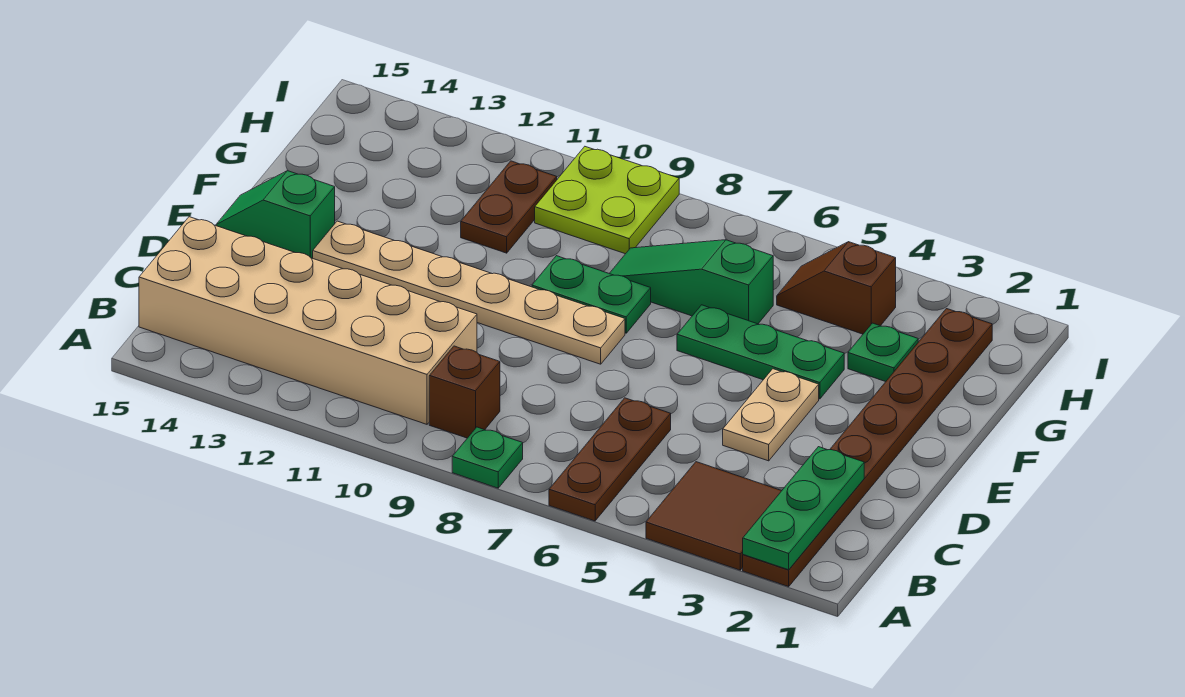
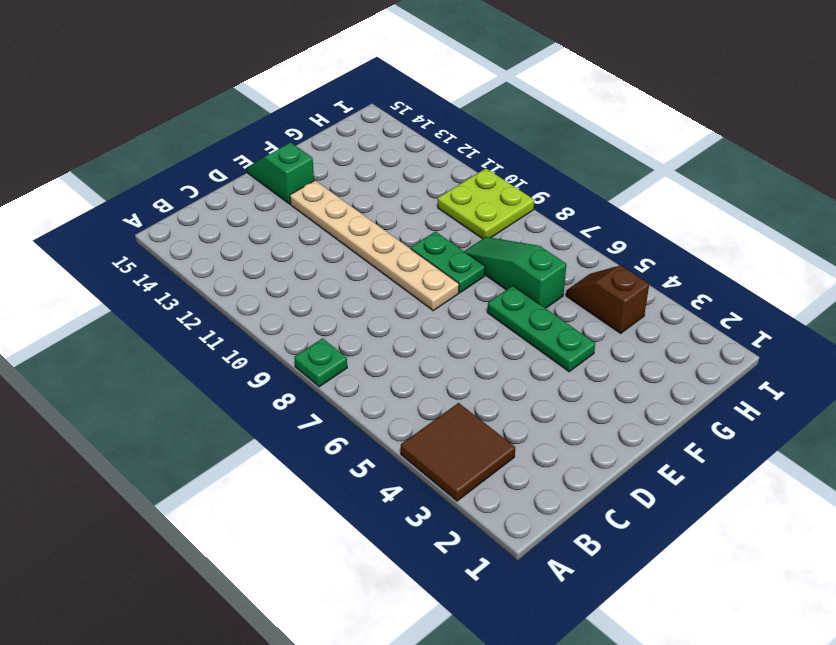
none -> brown 1x8 plate [743,309,992,587]
none -> brown 1x3 plate [549,398,671,521]
none -> brown 1x1 brick [429,346,500,438]

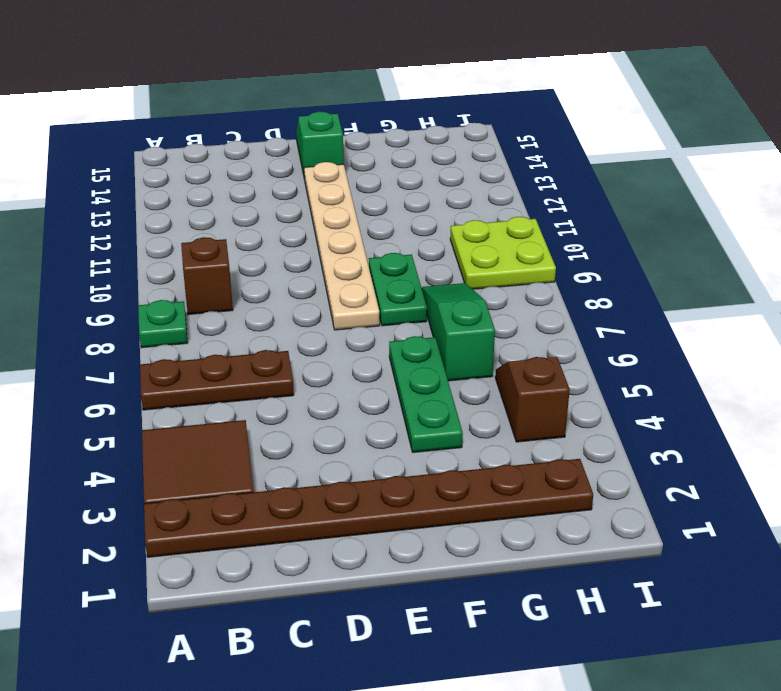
none -> tan 2x6 brick [139,217,477,424]
none -> tan 1x2 plate [723,369,819,461]
none -> green 1x1 plate [848,323,918,382]

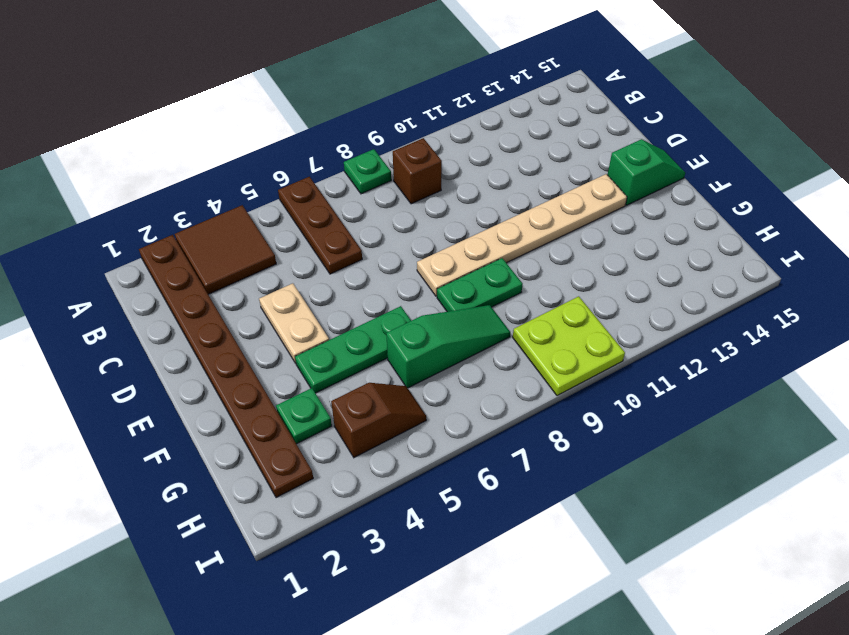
none -> tan 2x6 brick [139,217,477,424]
none -> brown 1x2 plate [461,161,557,253]
none -> green 1x3 plate [743,447,864,570]

